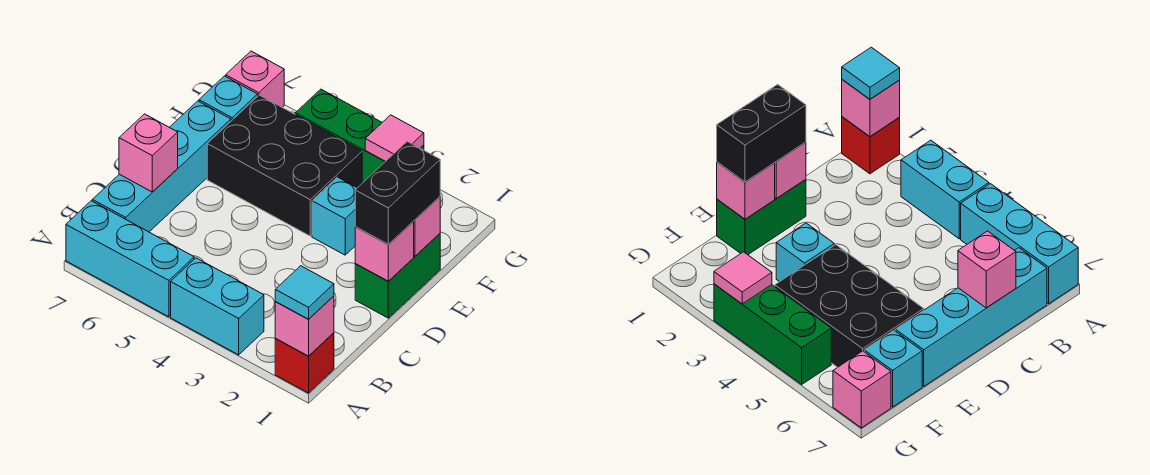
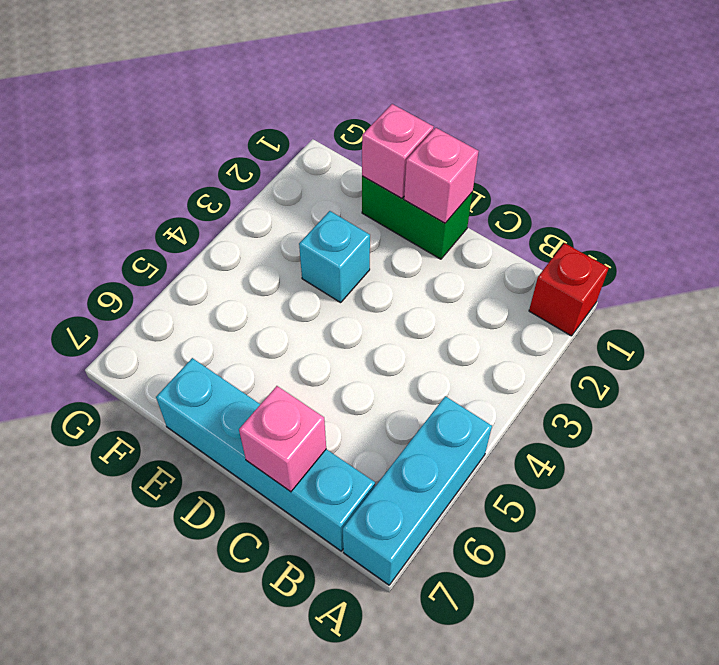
none -> cyan 1x2 brick [171,258,264,355]
none -> black 2x3 brick [207,95,362,236]
none -> cyan 1x1 brick [199,76,258,121]

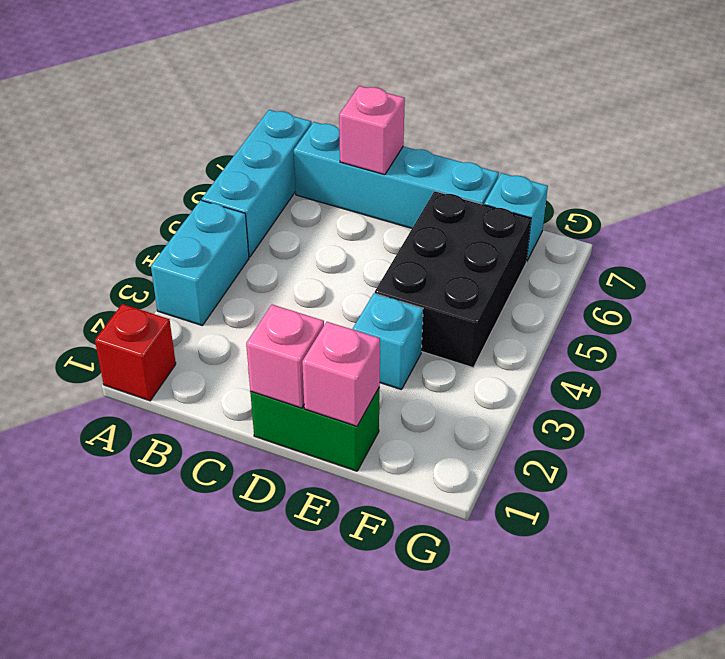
none -> green 1x3 brick [295,89,424,183]
none -> pink 1x1 brick [226,51,284,107]
none -> pink 1x1 brick [275,296,334,356]

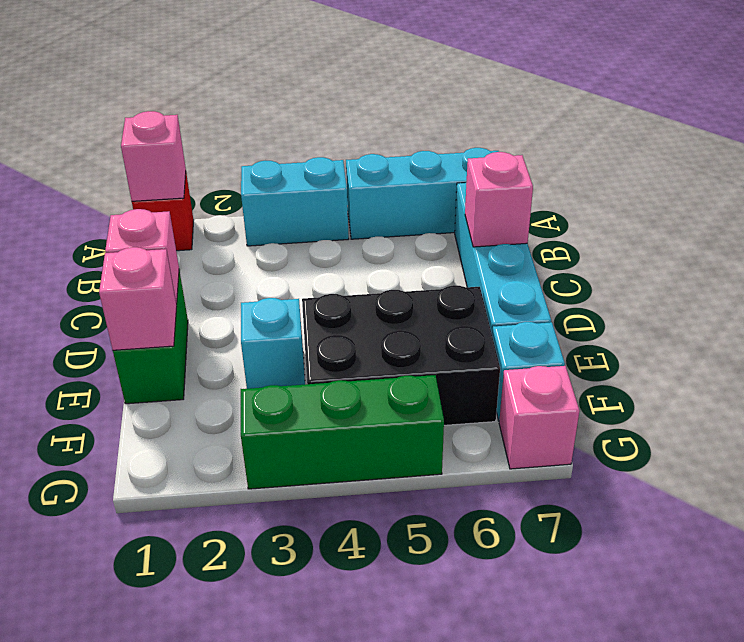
none -> pink 1x1 tile [365,115,424,161]
none -> cyan 1x1 tile [275,266,334,319]
none -> black 1x2 brick [355,141,440,245]

